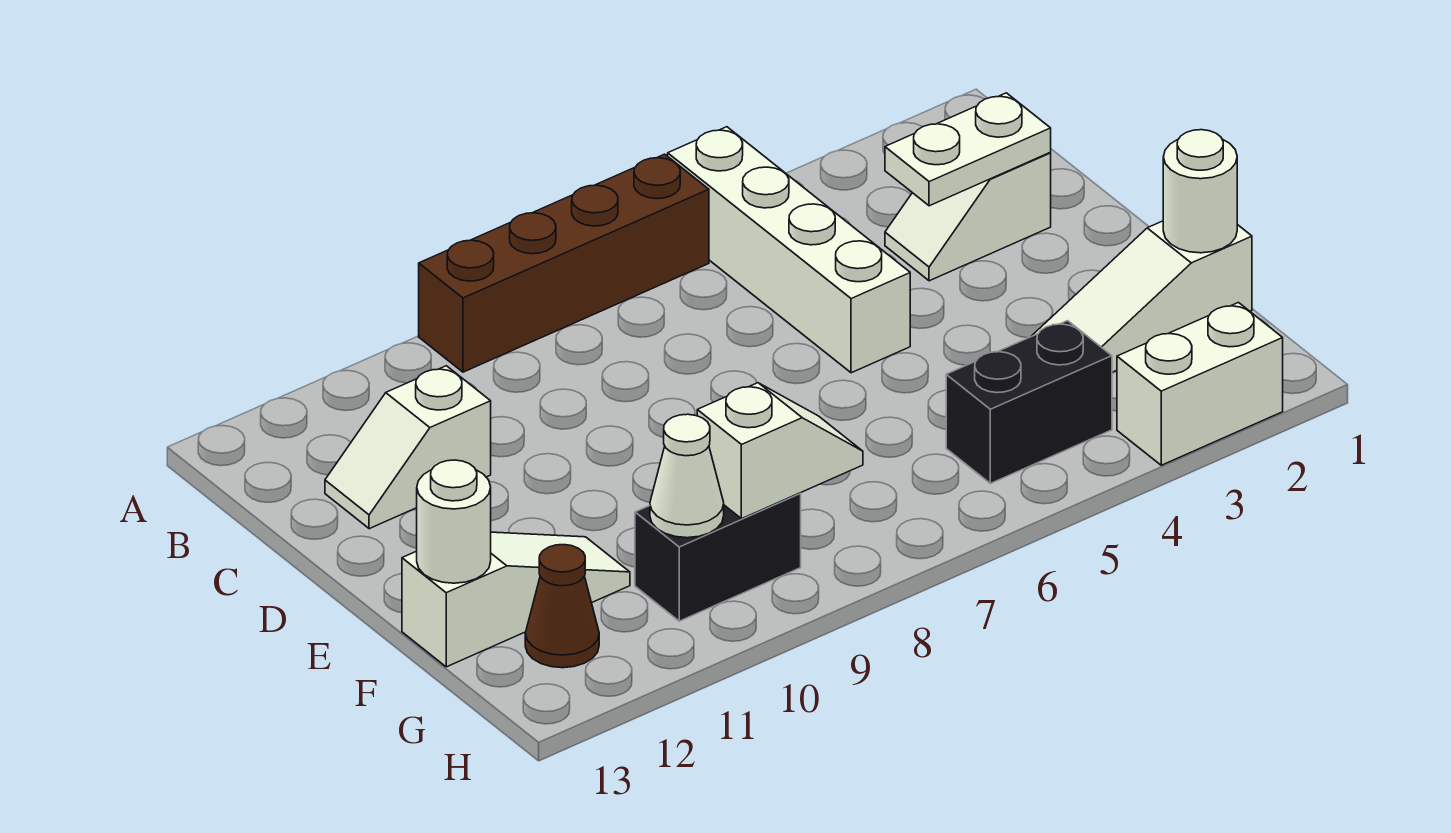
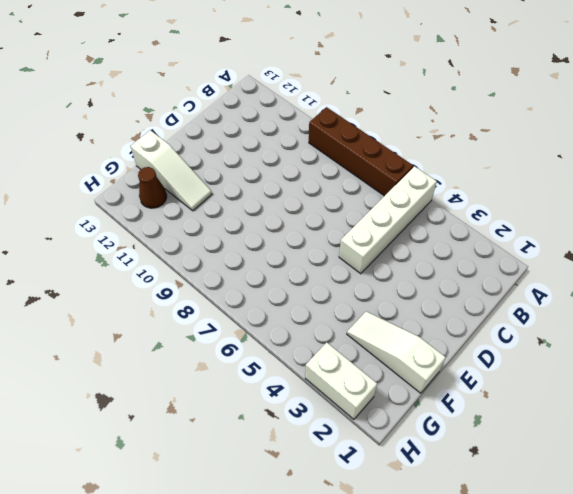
none -> white 1x2 slope [885,153,1051,281]
none -> white 1x2 slope [325,366,491,529]
none -> black 1x2 brick [946,321,1112,483]

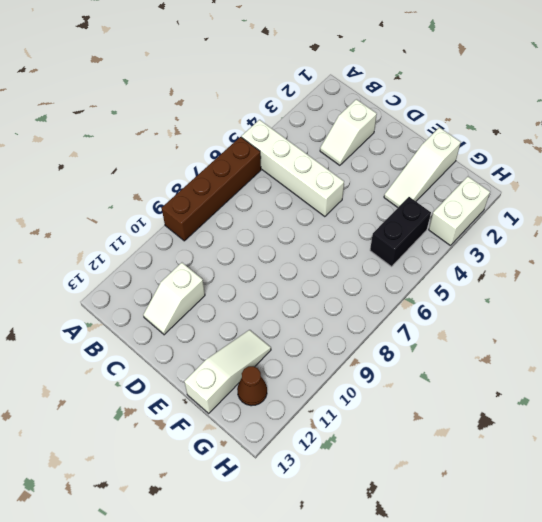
none -> black 1x2 brick [635,493,801,621]
none -> white 1x2 plate [885,93,1051,206]
none -> white 1x1 round brick [1163,130,1237,253]

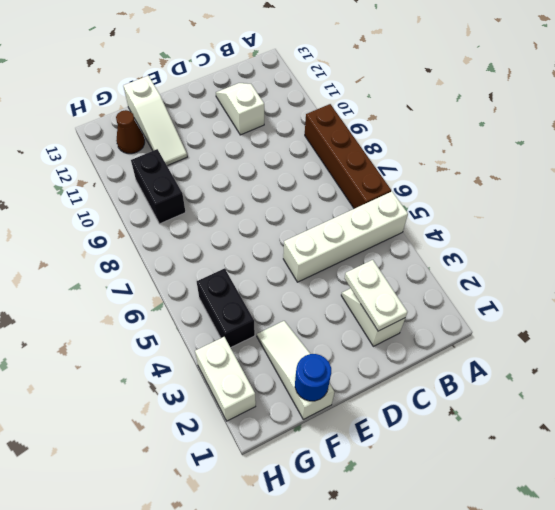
blue 1x1 round brick [295,354,331,401] -> white 1x1 round brick [1163,130,1237,253]
none -> white 1x1 round brick [417,460,491,583]
none -> white 1x2 slope [697,383,863,519]
none -> white 1x1 cone [650,414,724,538]

